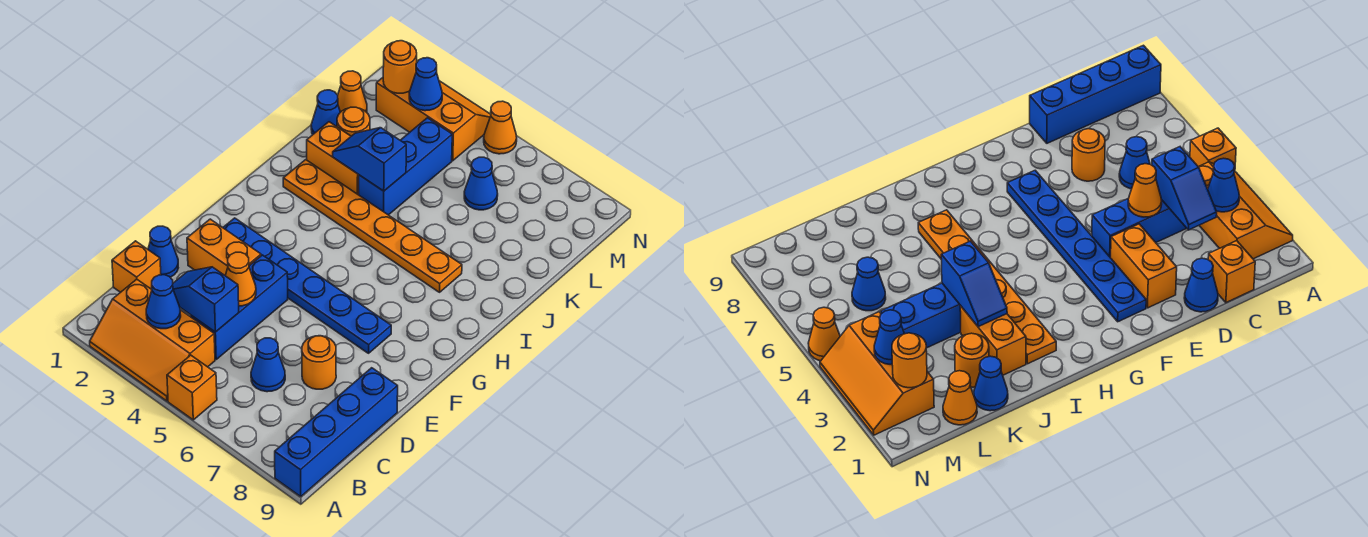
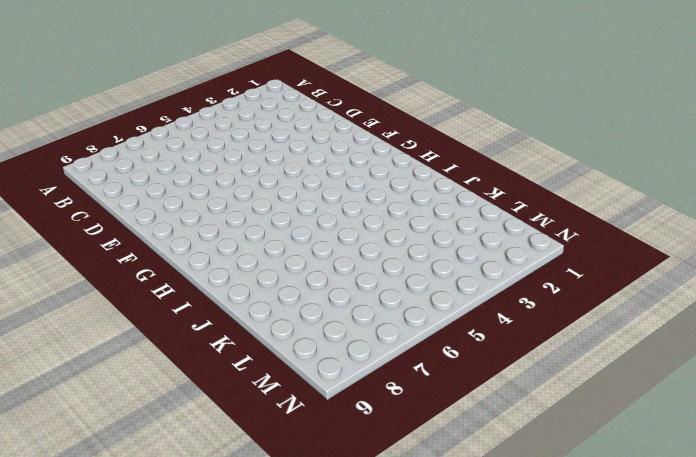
none -> orange 2x3 slope [90,279,215,401]
none -> orange 1x1 brick [167,355,217,420]
none -> blue 1x4 brick [275,368,398,496]

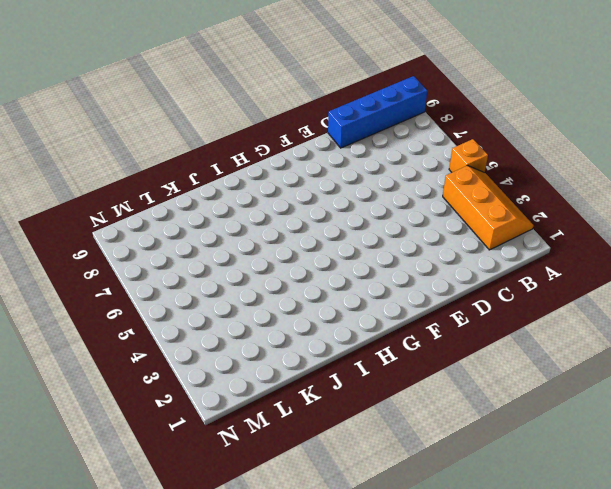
none -> orange 1x1 brick [112,241,161,292]
none -> blue 1x3 brick [190,255,288,359]
none -> blue 1x1 cone [251,338,285,392]

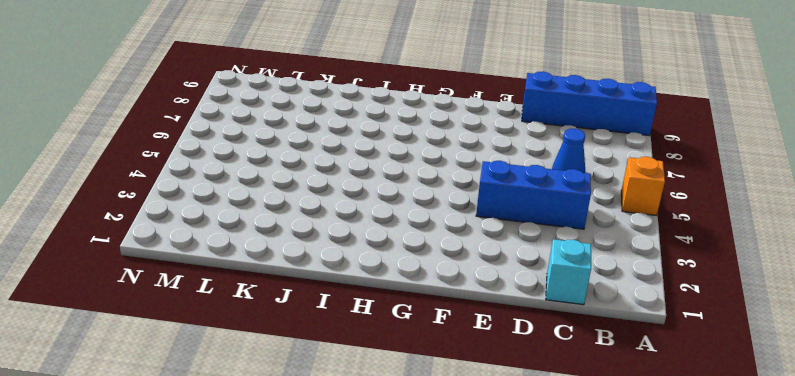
cyan 1x1 brick [546,239,591,305] -> orange 1x1 brick [112,241,161,292]
none -> orange 2x3 slope [90,279,215,401]
none -> blue 1x1 cone [148,226,178,277]
none -> orange 1x1 round brick [302,336,336,389]

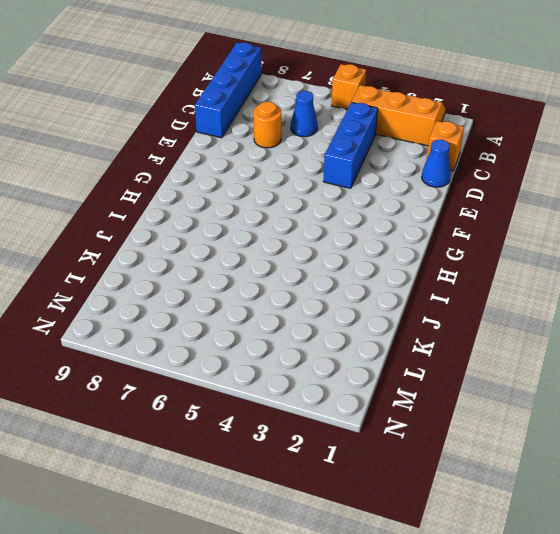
none -> orange 1x2 brick [187,219,261,275]
none -> blue 1x6 plate [223,218,391,353]
none -> orange 1x6 plate [283,160,462,292]

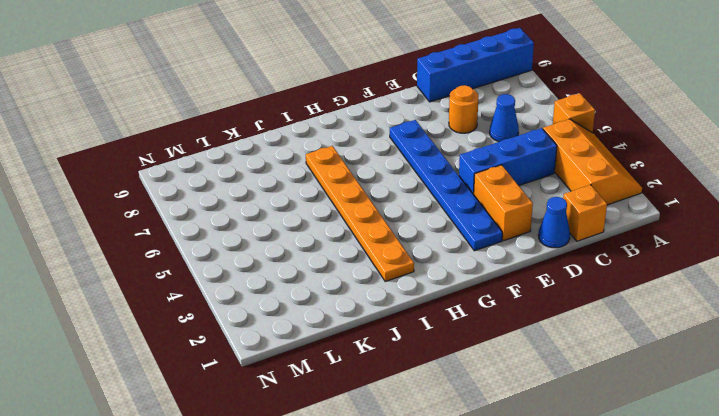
none -> orange 1x2 brick [307,122,359,195]
none -> blue 1x3 brick [359,118,452,215]
none -> blue 1x1 cone [311,90,340,134]

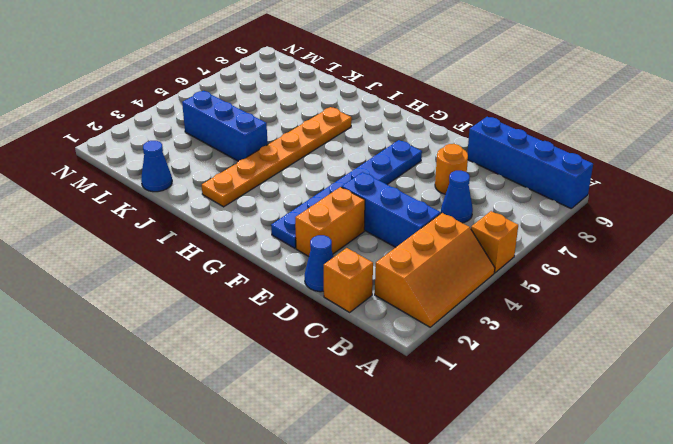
none -> orange 1x2 brick [307,122,359,195]
none -> orange 1x1 round brick [337,107,370,136]
none -> orange 1x1 cone [338,71,367,112]

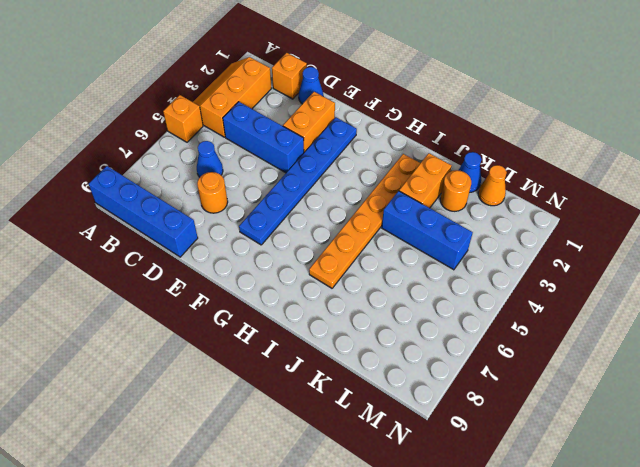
none -> blue 1x1 cone [464,157,498,210]
none -> orange 2x3 slope [376,78,491,161]
none -> orange 1x1 cone [484,101,517,154]

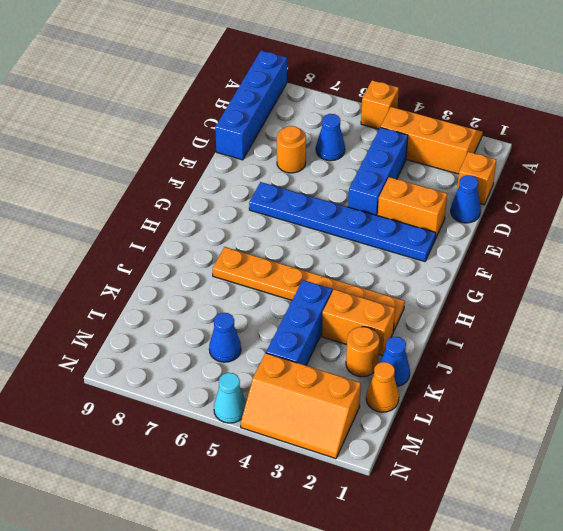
cyan 1x1 cone [214,373,246,423] -> orange 1x1 cone [484,101,517,154]
none -> blue 1x1 cone [146,275,181,329]
none -> blue 1x2 slope [173,267,239,332]
none -> orange 1x1 cone [225,252,256,306]

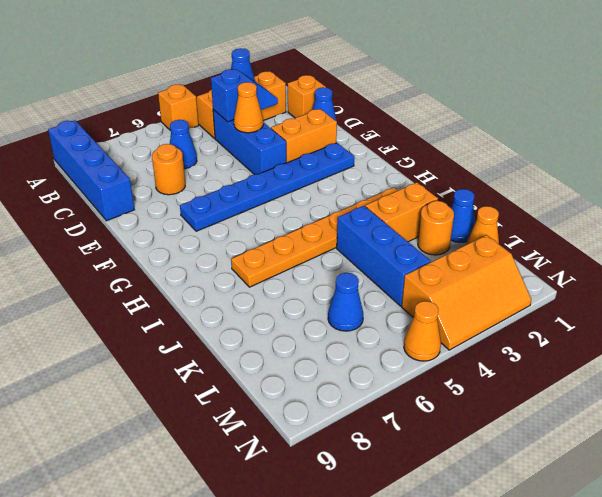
none -> blue 1x2 slope [333,128,406,191]
none -> orange 1x1 round brick [383,41,417,93]
none -> blue 1x1 cone [409,58,442,111]

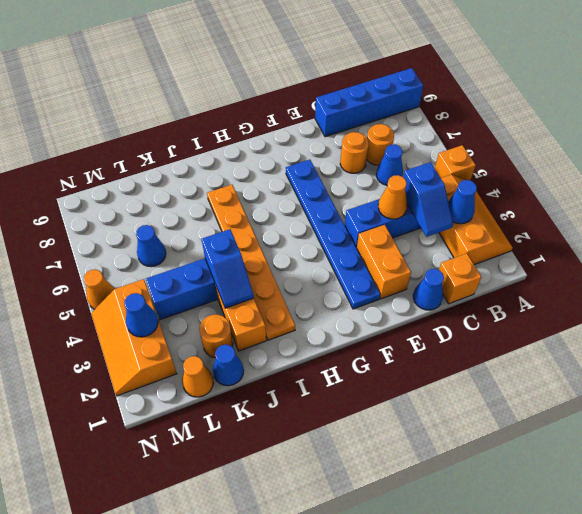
orange 1x1 round brick [367,124,394,165] -> orange 1x1 round brick moved to [383,41,417,93]

